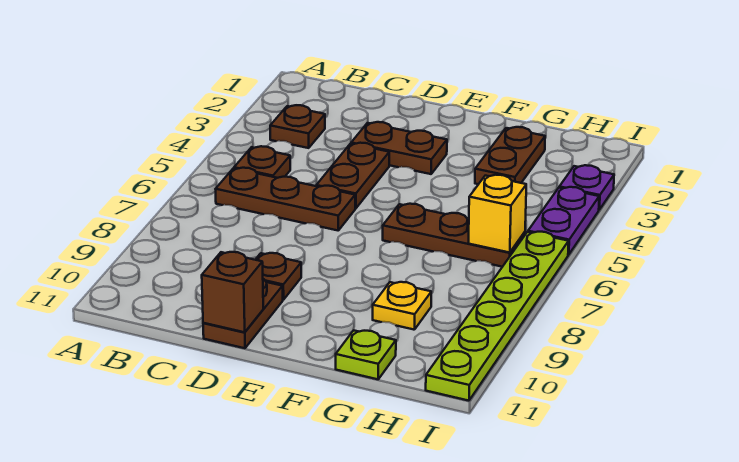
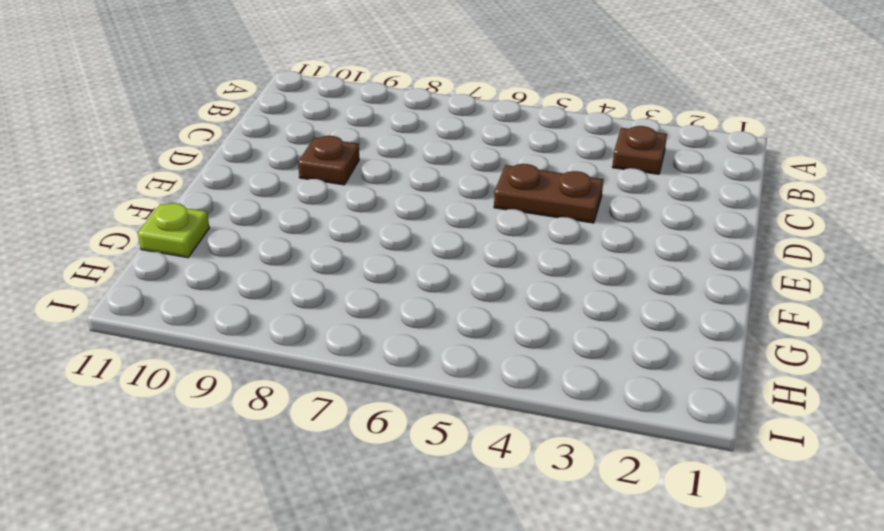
none -> brown 1x1 plate [234,146,290,178]
none -> brown 1x3 plate [216,168,355,230]
none -> brown 1x2 plate [351,122,447,174]

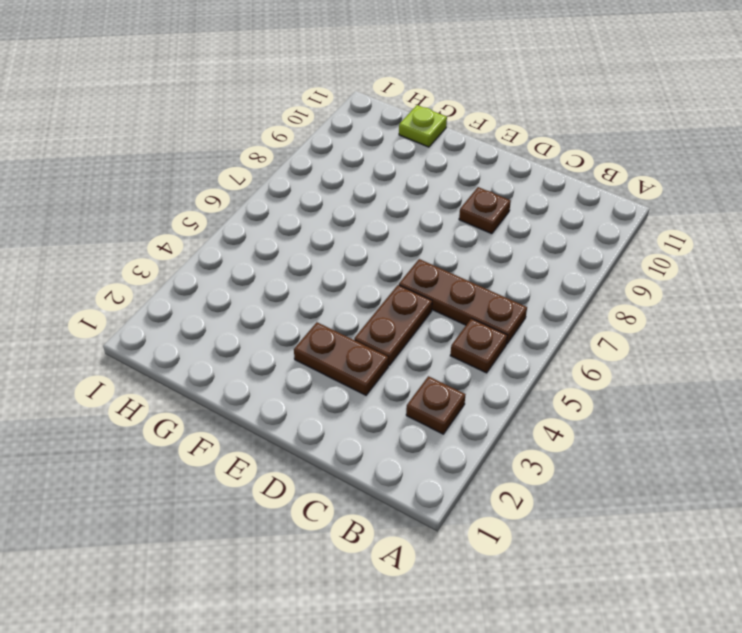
none -> brown 1x2 plate [203,279,283,348]
none -> brown 1x3 plate [383,204,525,267]
none -> brown 1x2 plate [475,127,545,184]

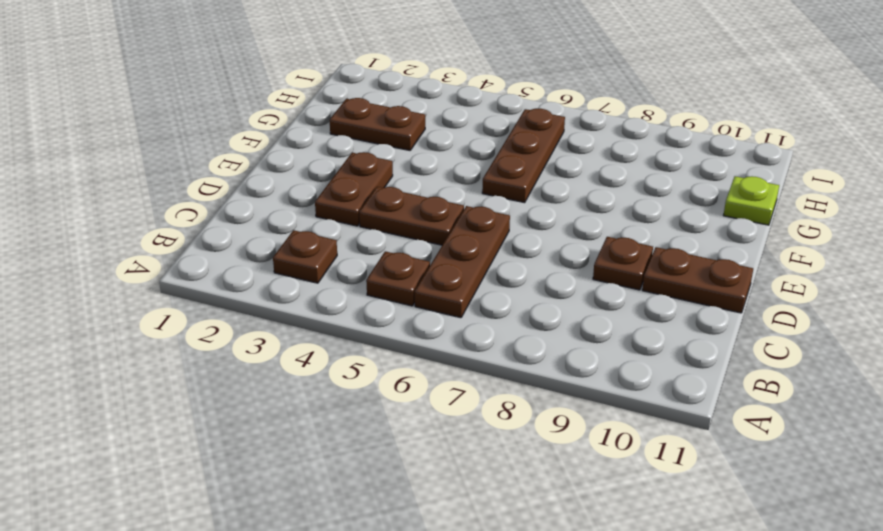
none -> yellow 1x1 plate [373,282,431,330]
none -> purple 1x1 plate [559,165,614,210]
none -> purple 1x2 plate [528,187,599,255]

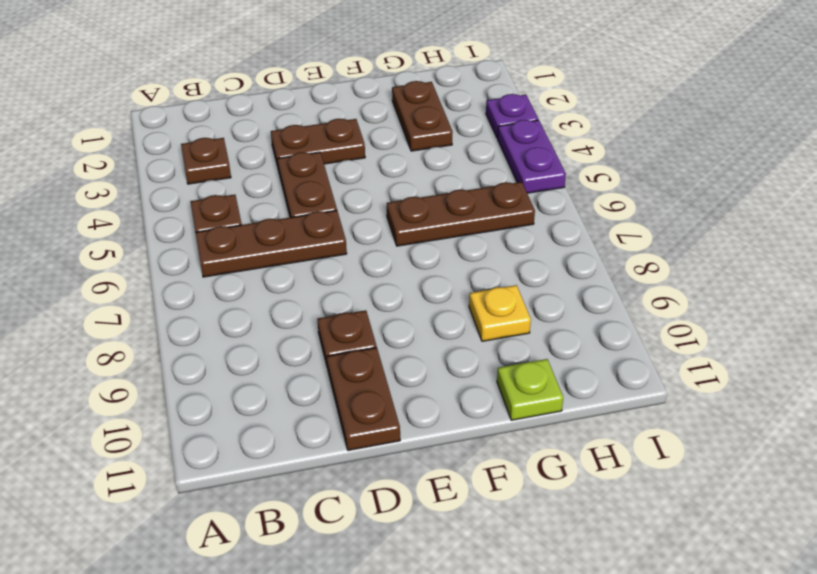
none -> lime 1x6 plate [426,232,569,401]
none -> brown 1x1 brick [202,252,263,332]
none -> yellow 1x1 brick [469,175,526,253]

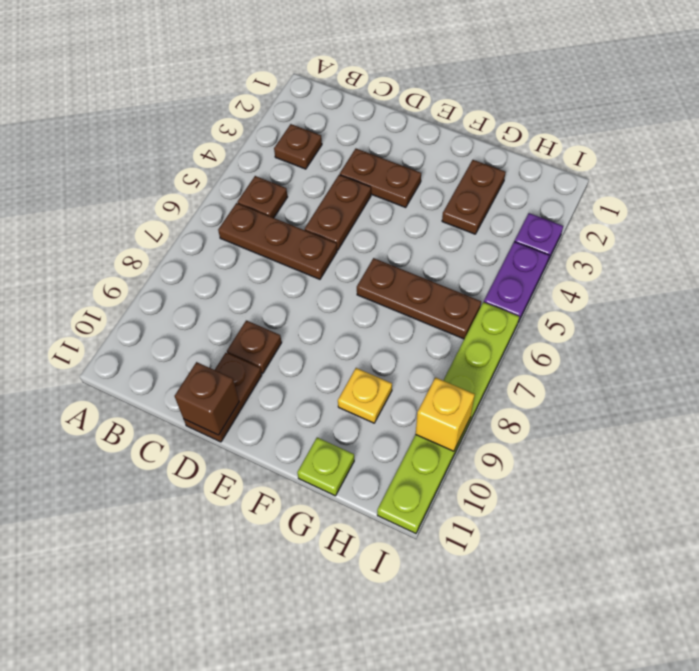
yellow 1x1 brick [416,378,475,451] -> yellow 1x1 brick moved to [469,175,526,253]

